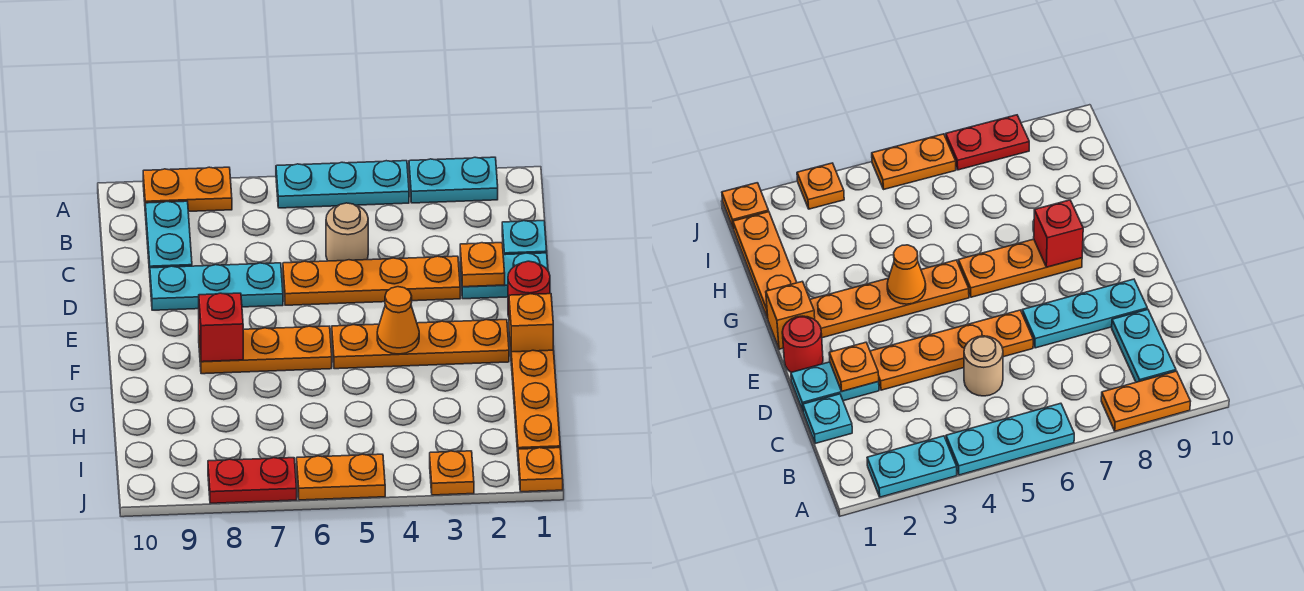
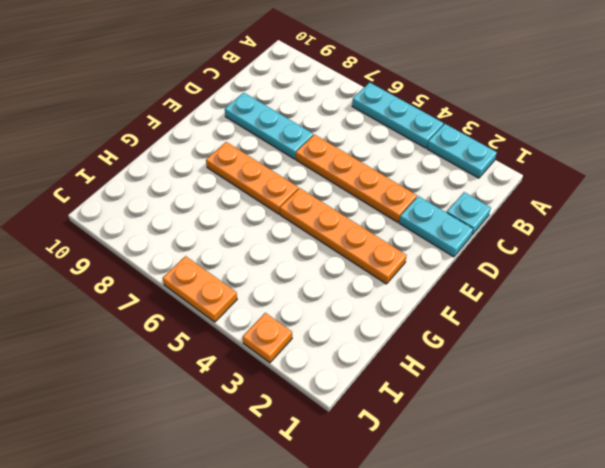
none -> orange 1x2 plate [143,167,232,212]
none -> cyan 1x2 plate [145,201,192,273]
none -> tan 1x1 round brick [326,203,368,261]

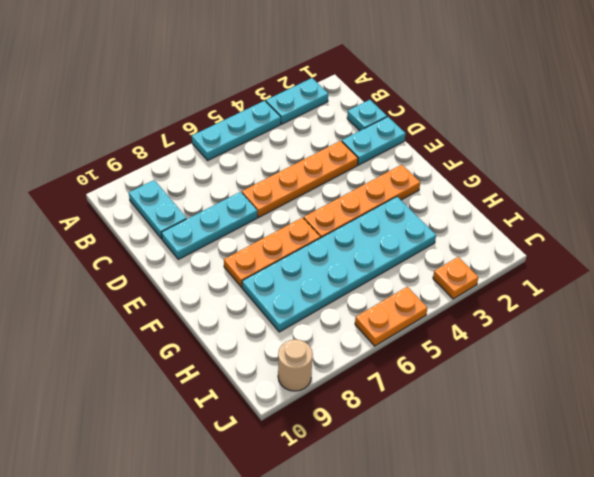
cyan 2x6 plate [242,197,436,332] -> none
tan 1x1 round brick [278,340,313,391] -> tan 1x1 round brick moved to [326,203,368,261]
none -> orange 1x2 plate [143,167,232,212]
none -> red 1x1 round brick [508,261,550,316]
none -> orange 1x1 brick [509,294,553,352]

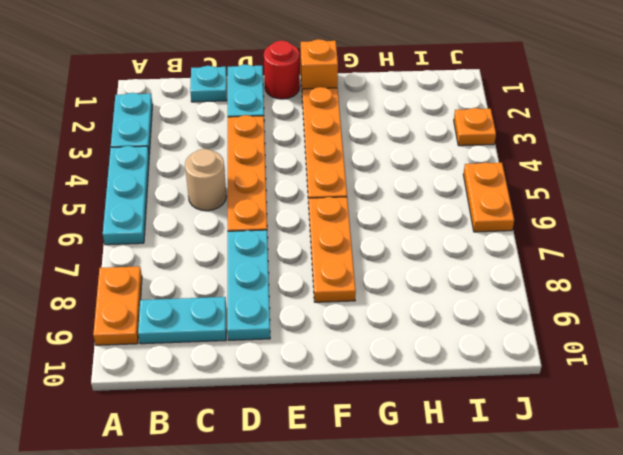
none -> orange 1x3 plate [511,350,560,452]
none -> orange 1x1 plate [518,448,563,492]
none -> red 1x2 plate [208,458,297,503]

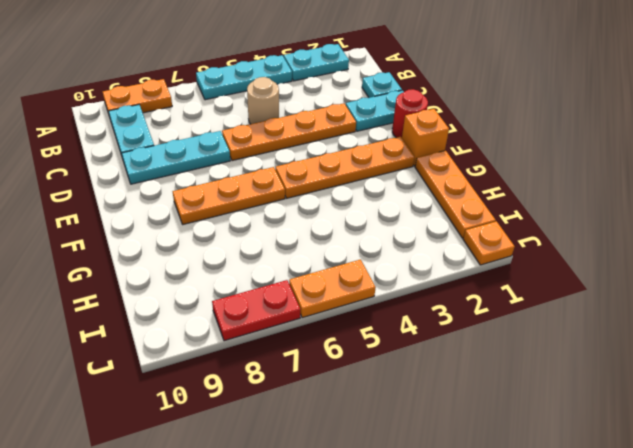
none -> orange 1x1 plate [430,451,474,495]
none -> orange 1x1 plate [460,243,505,287]
none -> orange 1x1 cone [377,287,419,354]

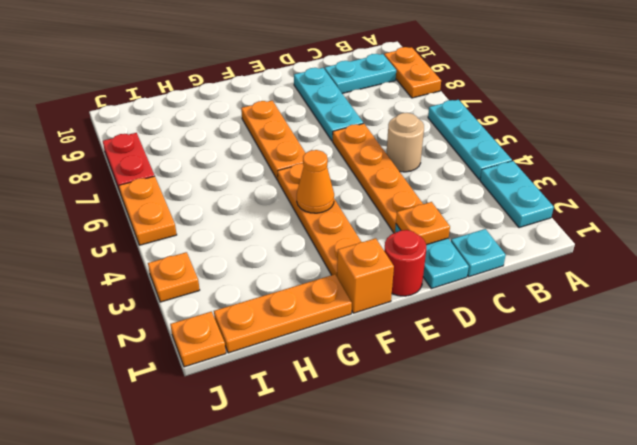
none -> red 1x1 brick [199,293,243,362]

